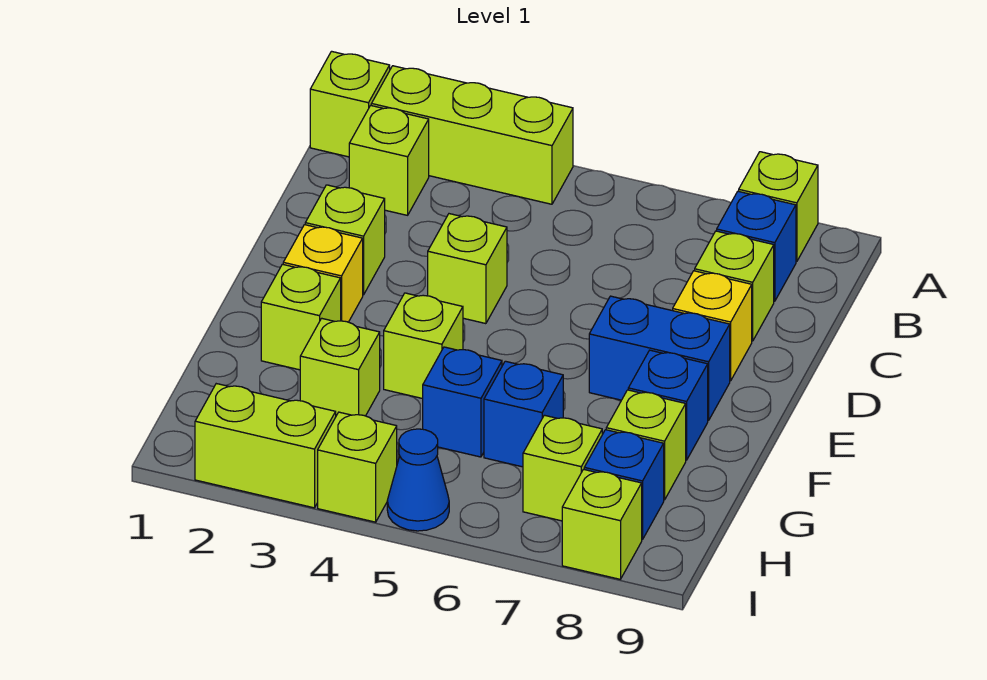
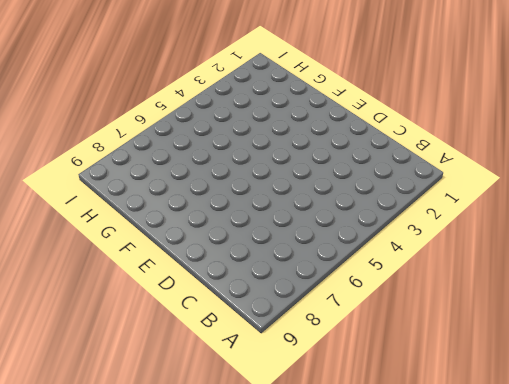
none -> lime 1x1 brick [310,51,390,157]
none -> lime 1x3 brick [371,66,573,204]
none -> lime 1x1 brick [739,152,818,262]

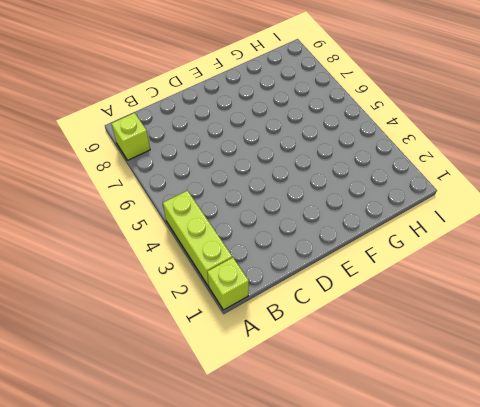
none -> lime 1x1 brick [349,106,429,215]
none -> blue 1x1 brick [717,191,796,301]
none -> lime 1x1 brick [695,231,774,341]

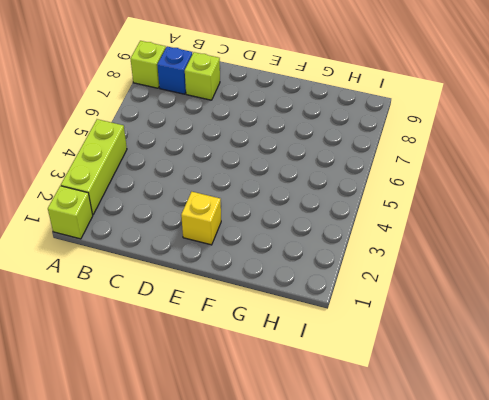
none -> lime 1x1 brick [349,106,429,215]
none -> lime 1x1 brick [305,185,385,295]
none -> lime 1x1 brick [428,214,507,324]

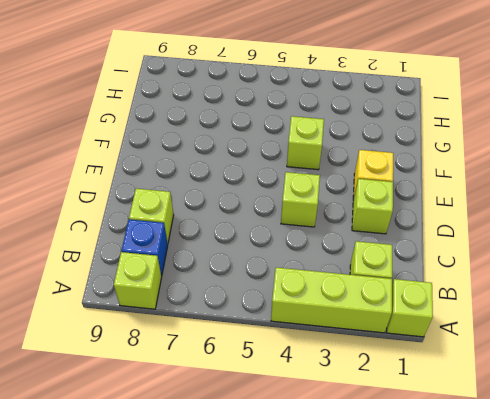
none -> yellow 1x1 brick [673,271,752,381]
none -> blue 1x2 brick [589,296,730,420]
none -> lime 1x1 brick [261,264,341,370]

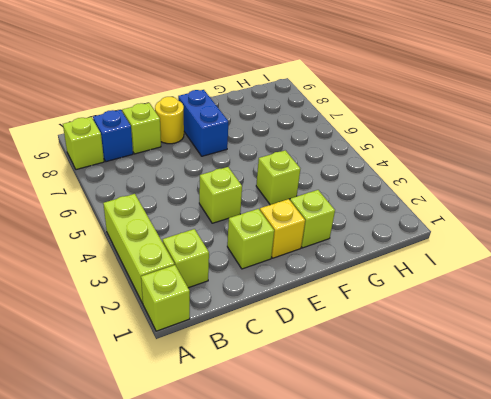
yellow 1x1 round brick [155,97,184,144] -> yellow 1x1 brick [673,271,752,381]
none -> blue 1x1 brick [628,350,708,460]
none -> lime 1x1 brick [300,318,380,416]
none -> blue 1x1 brick [423,347,502,457]

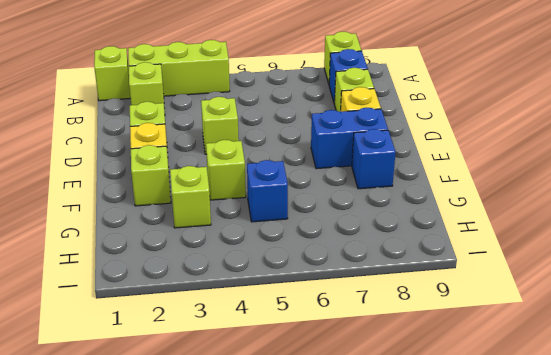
none -> blue 1x1 brick [484,361,563,467]
none -> lime 1x1 brick [606,390,686,500]
none -> lime 1x1 brick [523,415,602,521]

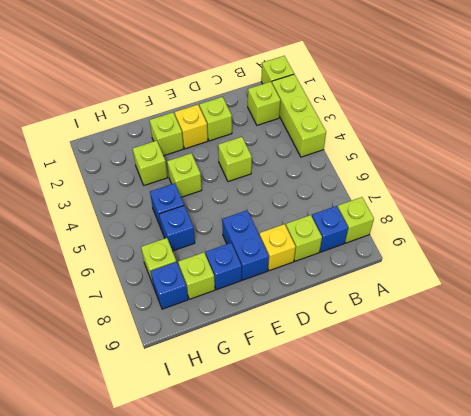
none -> lime 1x2 brick [195,384,336,508]
none -> lime 1x1 brick [318,412,397,522]
none -> blue 1x1 cone [387,429,449,531]

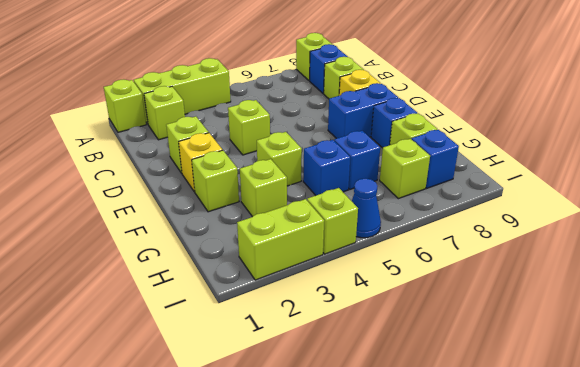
none -> lime 1x1 brick [562,469,642,579]

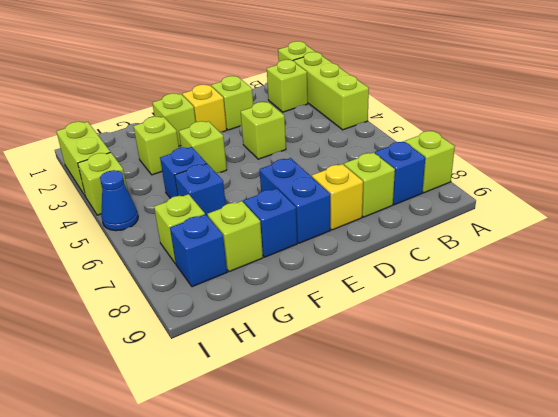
none -> lime 1x1 brick [562,469,642,579]

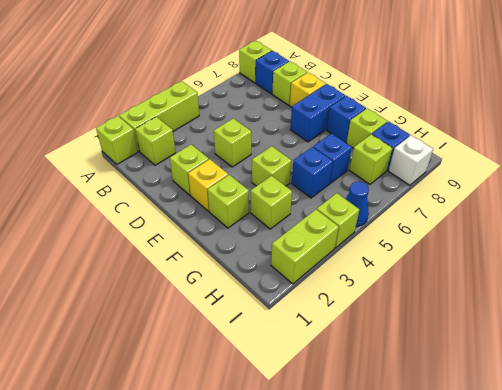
white 1x1 brick [389,135,433,185] -> lime 1x1 brick [562,469,642,579]

